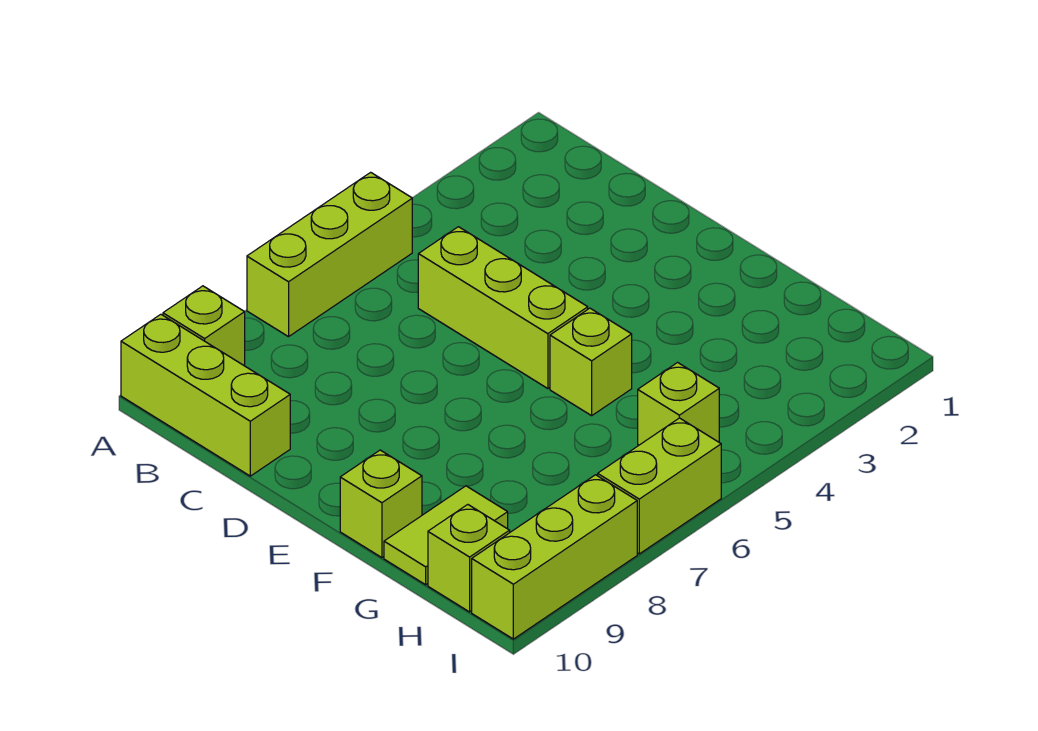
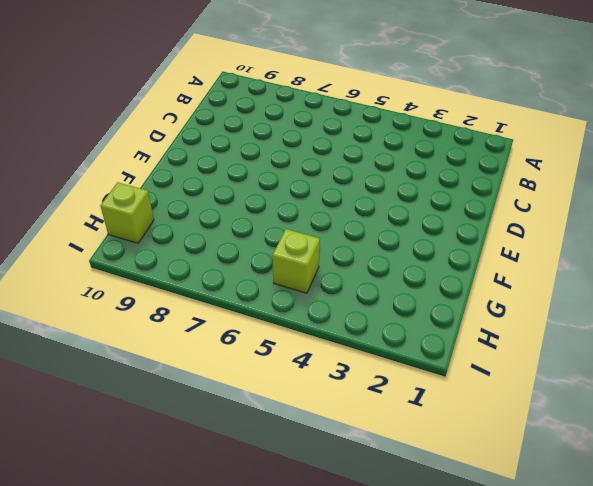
none -> lime 1x3 brick [247,172,412,337]
none -> lime 1x1 brick [163,286,245,366]

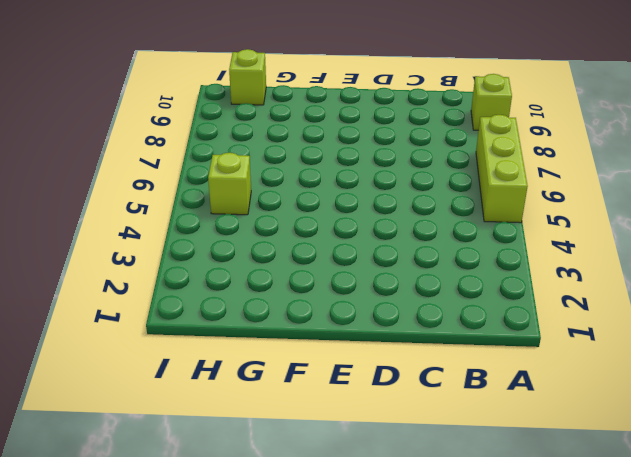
none -> lime 1x3 brick [121,314,290,476]
none -> lime 1x3 brick [418,227,588,389]

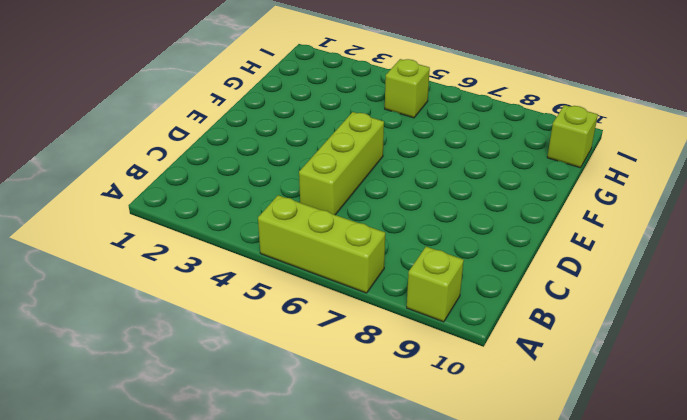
none -> lime 1x3 brick [121,314,290,476]
none -> lime 1x1 brick [550,308,632,416]

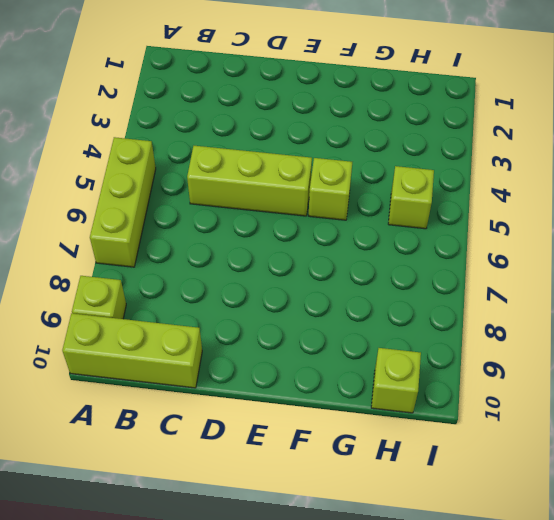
none -> lime 1x1 brick [340,450,422,558]
none -> lime 1x2 tile [384,486,508,585]

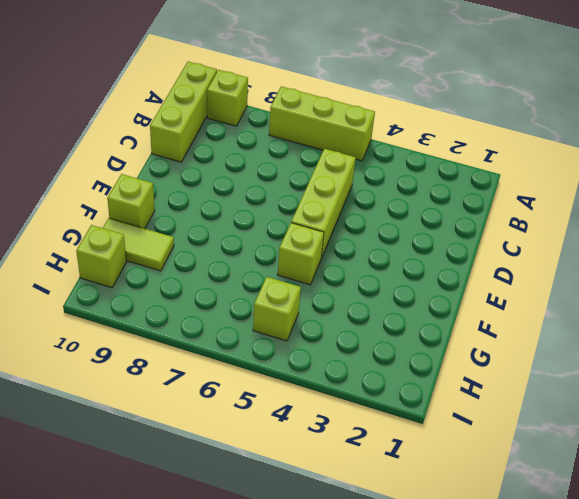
none -> lime 1x2 brick [598,418,721,554]
none -> lime 1x3 brick [472,475,637,639]

